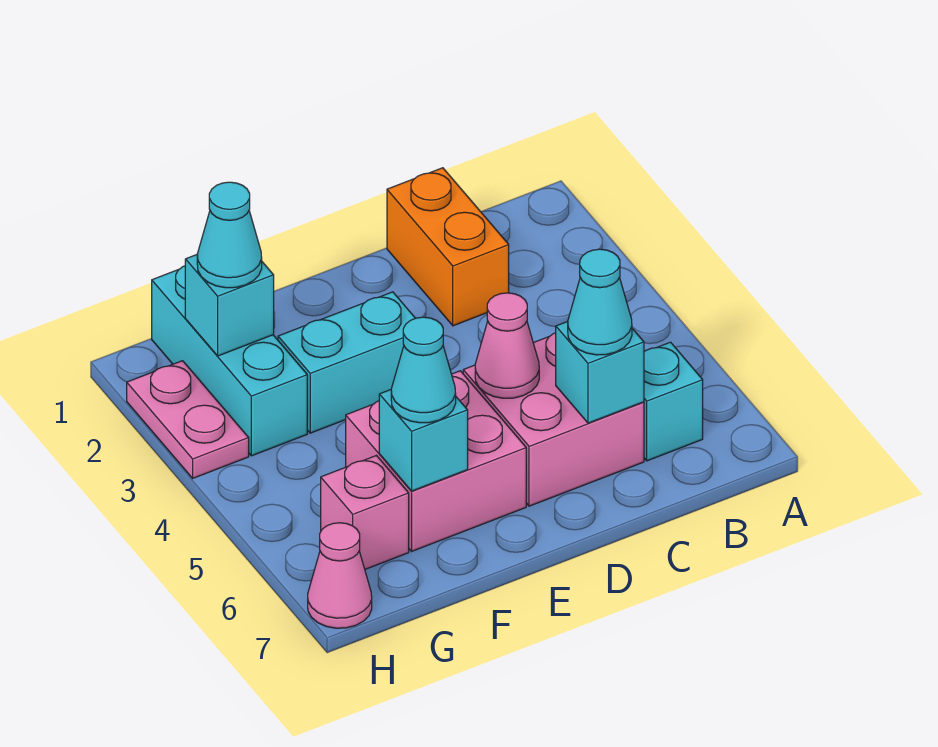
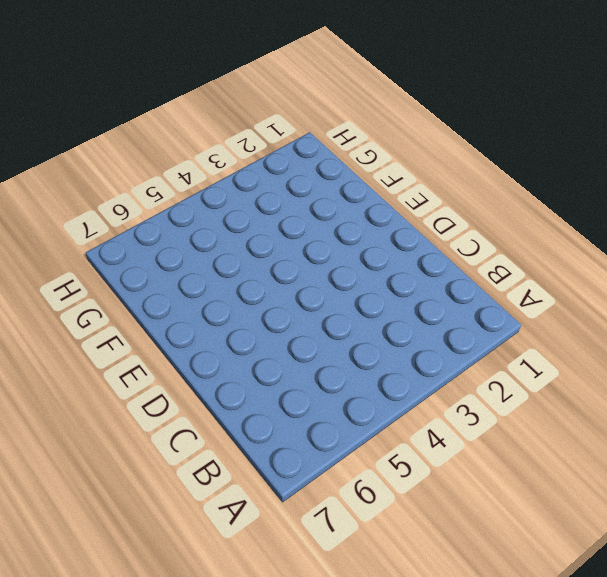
none -> cyan 1x1 brick [644,342,703,461]
none -> orange 1x2 brick [387,168,509,326]
none -> pink 2x2 brick [463,333,644,506]

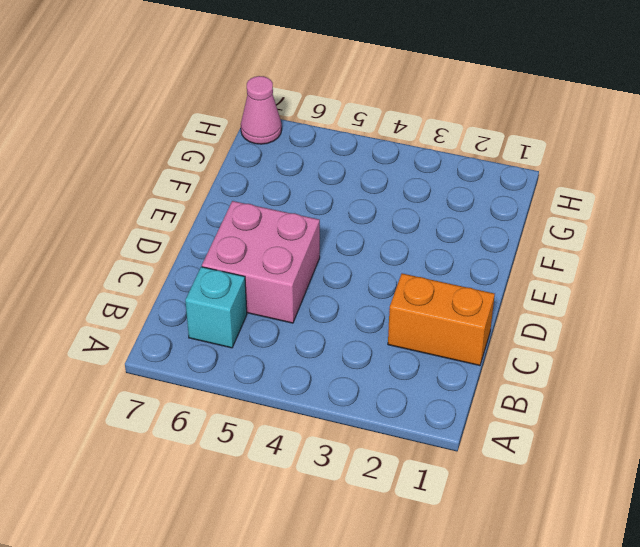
none -> cyan 1x2 brick [278,292,415,433]
none -> pink 2x2 brick [346,371,526,551]
none -> cyan 1x3 brick [152,266,307,456]

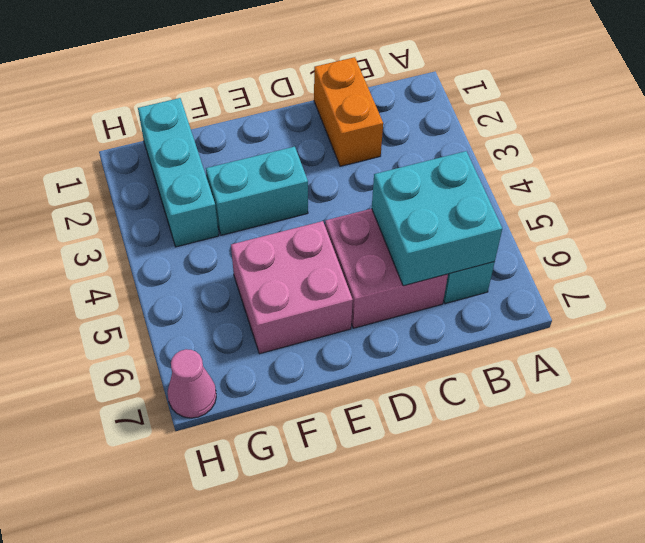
cyan 2x2 brick [372,151,502,286] -> cyan 1x1 brick [556,321,644,423]
none -> pink 1x1 brick [321,456,409,569]
none -> pink 1x2 plate [127,361,249,478]
none -> pink 1x1 cone [475,293,539,398]

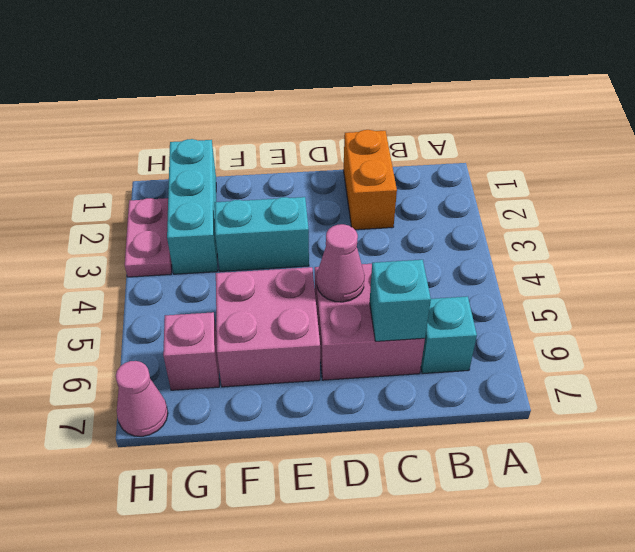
none -> cyan 1x1 brick [379,390,468,491]
none -> cyan 1x1 brick [185,255,274,356]
none -> cyan 1x1 cone [568,249,632,355]

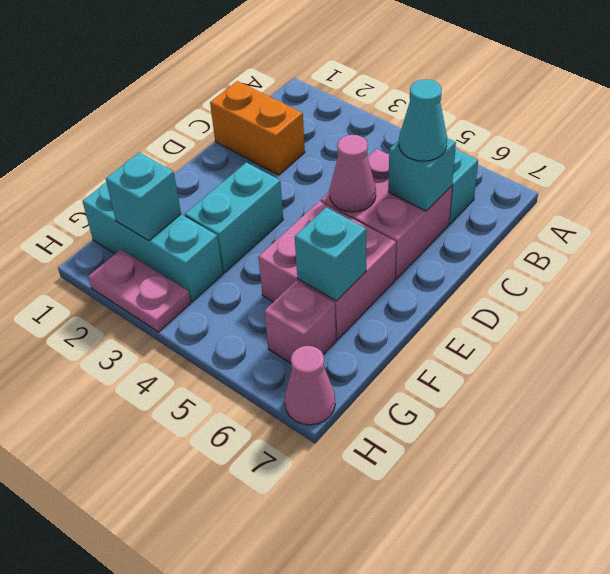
none -> cyan 1x1 cone [391,317,456,423]
none -> cyan 1x1 cone [197,182,262,288]

